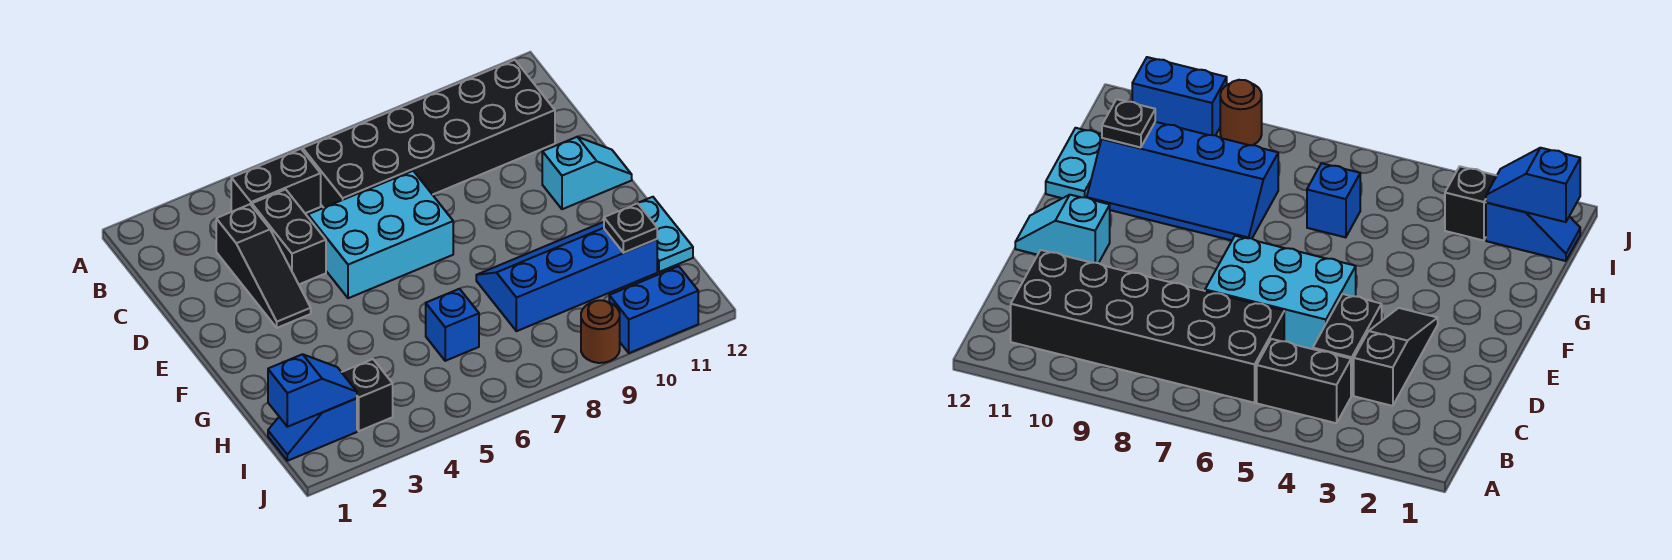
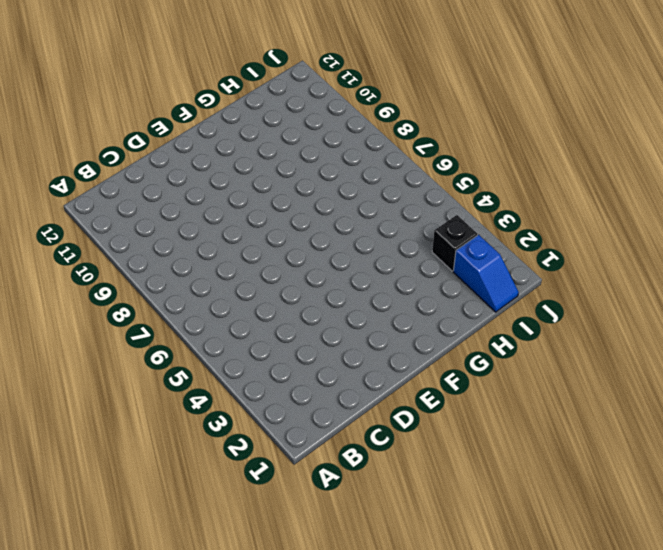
none -> black 1x2 brick [231,149,321,213]
none -> black 2x6 brick [303,60,555,208]
none -> black 1x3 slope [216,204,311,328]

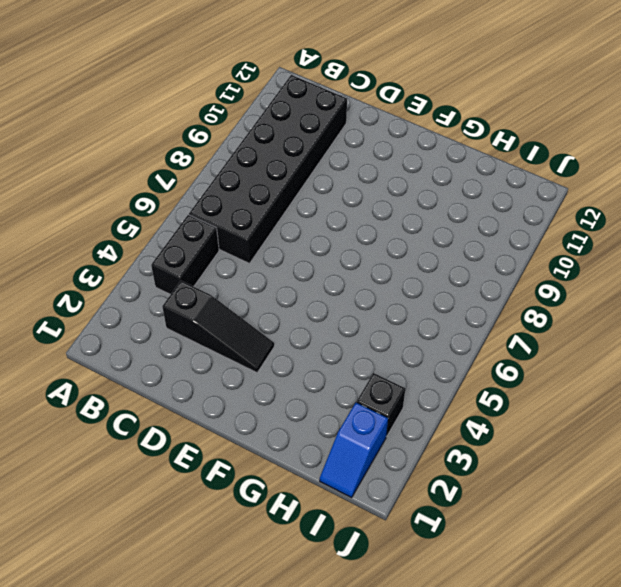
none -> black 1x2 brick [252,189,326,284]
none -> cyan 2x3 brick [308,171,453,298]
none -> cyan 1x2 slope [542,137,632,209]

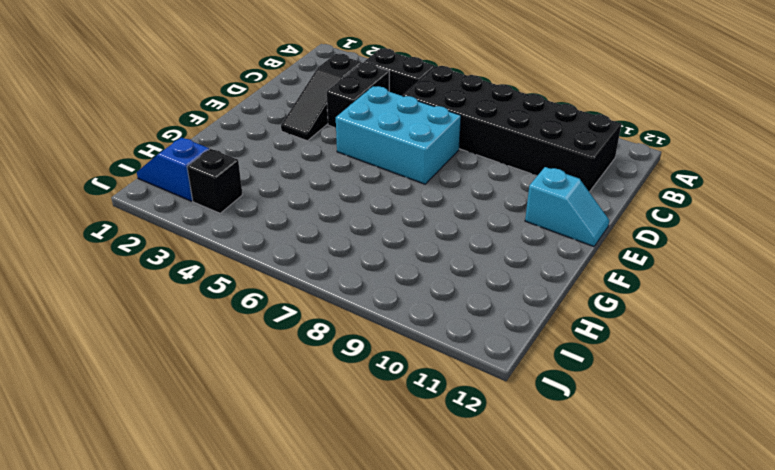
none -> blue 2x4 slope [476,222,657,331]
none -> cyan 1x2 plate [638,197,693,272]
none -> blue 1x1 brick [426,289,479,361]

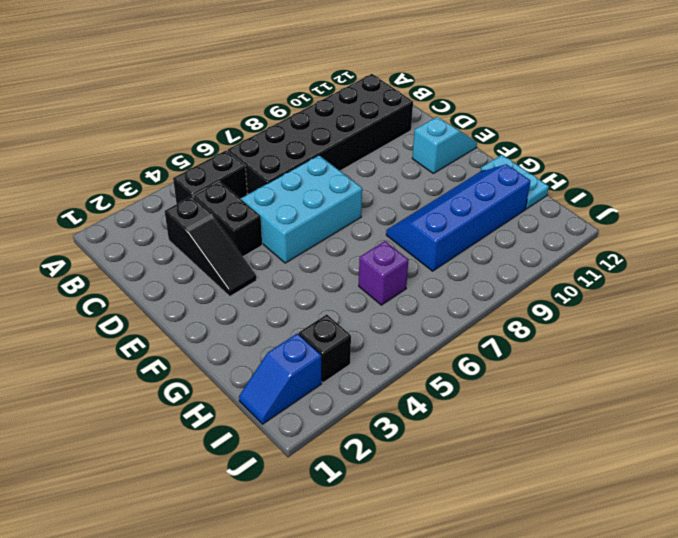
purple 1x1 brick [359,241,408,305] -> blue 1x1 brick [426,289,479,361]
none -> brown 1x1 round brick [581,300,620,363]
none -> blue 1x2 brick [609,266,698,353]
none -> black 1x1 plate [604,203,657,253]

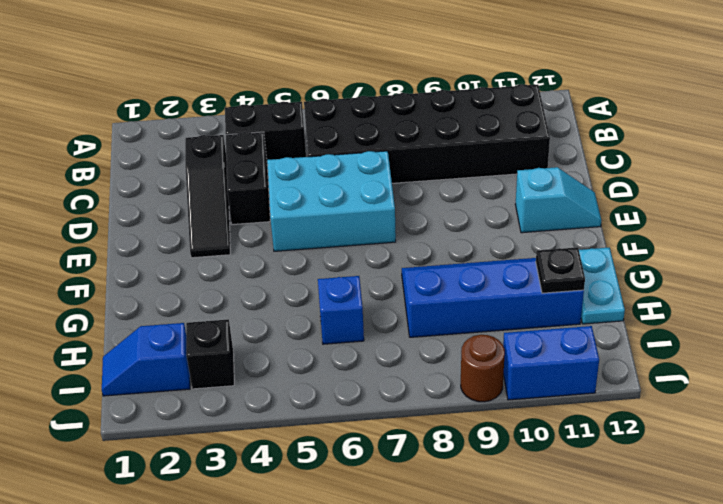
none -> blue 1x2 slope [268,354,357,427]

